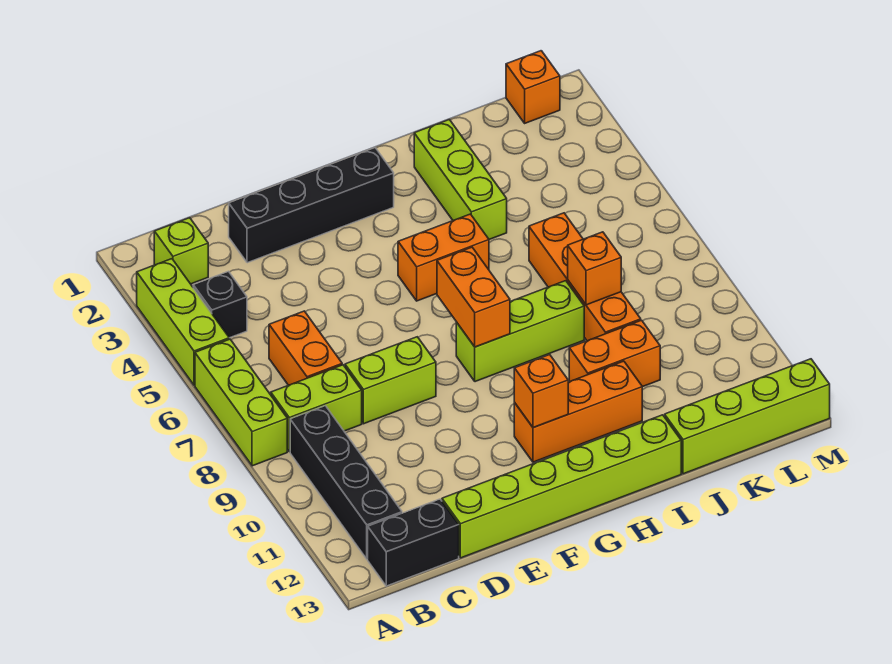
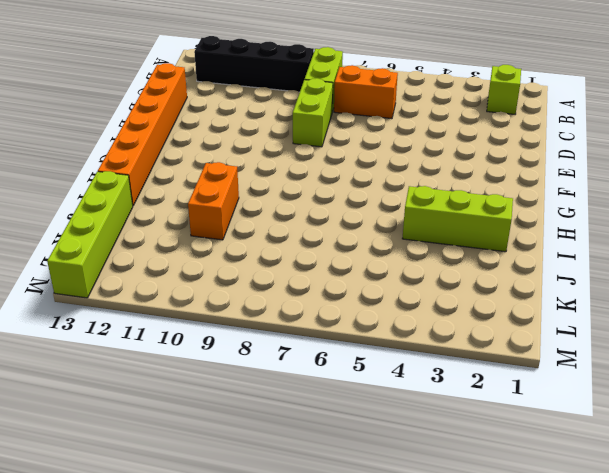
orange 1x6 brick [98,63,187,205] -> lime 1x6 brick [442,415,681,558]
none -> lime 1x3 brick [137,259,229,385]
none -> lime 1x3 brick [195,339,287,466]
none -> black 1x1 brick [193,271,247,338]

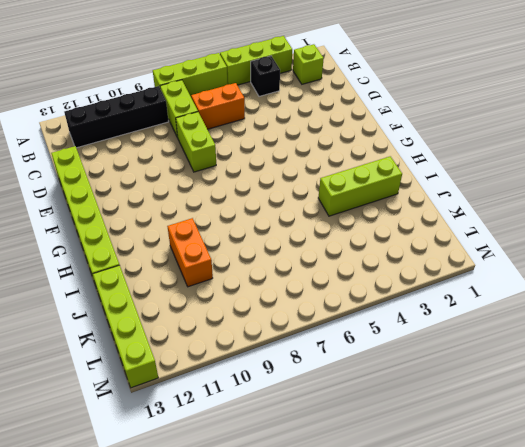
none -> black 1x2 brick [368,499,459,586]
none -> black 1x4 brick [229,148,394,263]
none -> orange 1x2 brick [398,214,489,301]

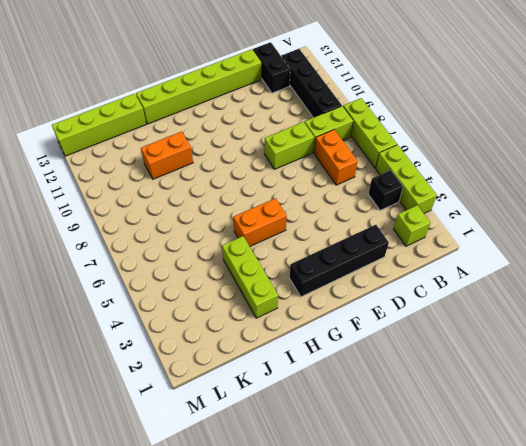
black 1x2 brick [253,42,290,93] -> black 1x2 brick turned to [368,499,459,586]
none -> lime 1x3 brick [456,281,584,382]
none -> orange 1x3 brick [514,361,642,462]
none -> orange 1x4 brick [529,213,641,341]

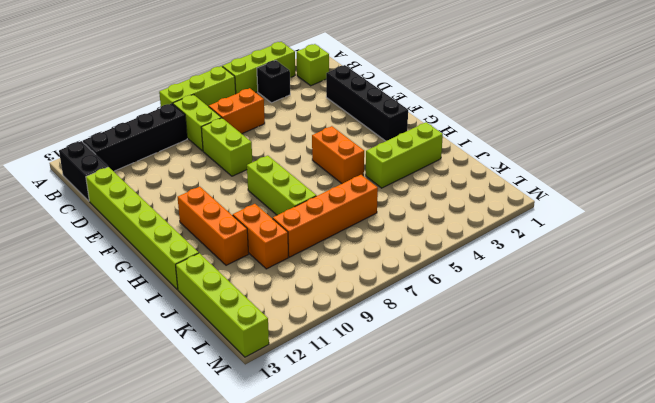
none -> orange 1x1 brick [506,51,560,123]
none -> orange 1x2 brick [437,247,510,347]
none -> orange 1x1 brick [514,355,568,428]

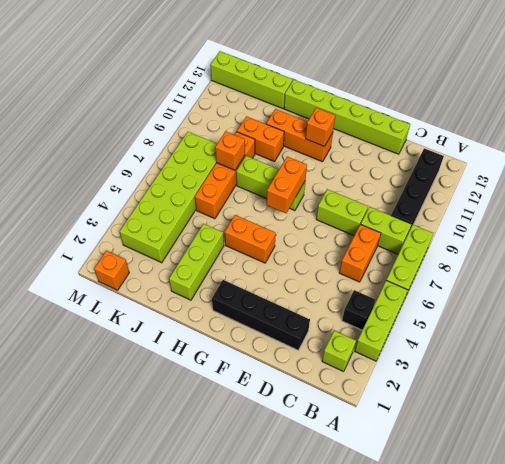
lime 2x6 brick [120,132,217,263] -> none
none -> black 1x2 brick [368,499,459,586]

